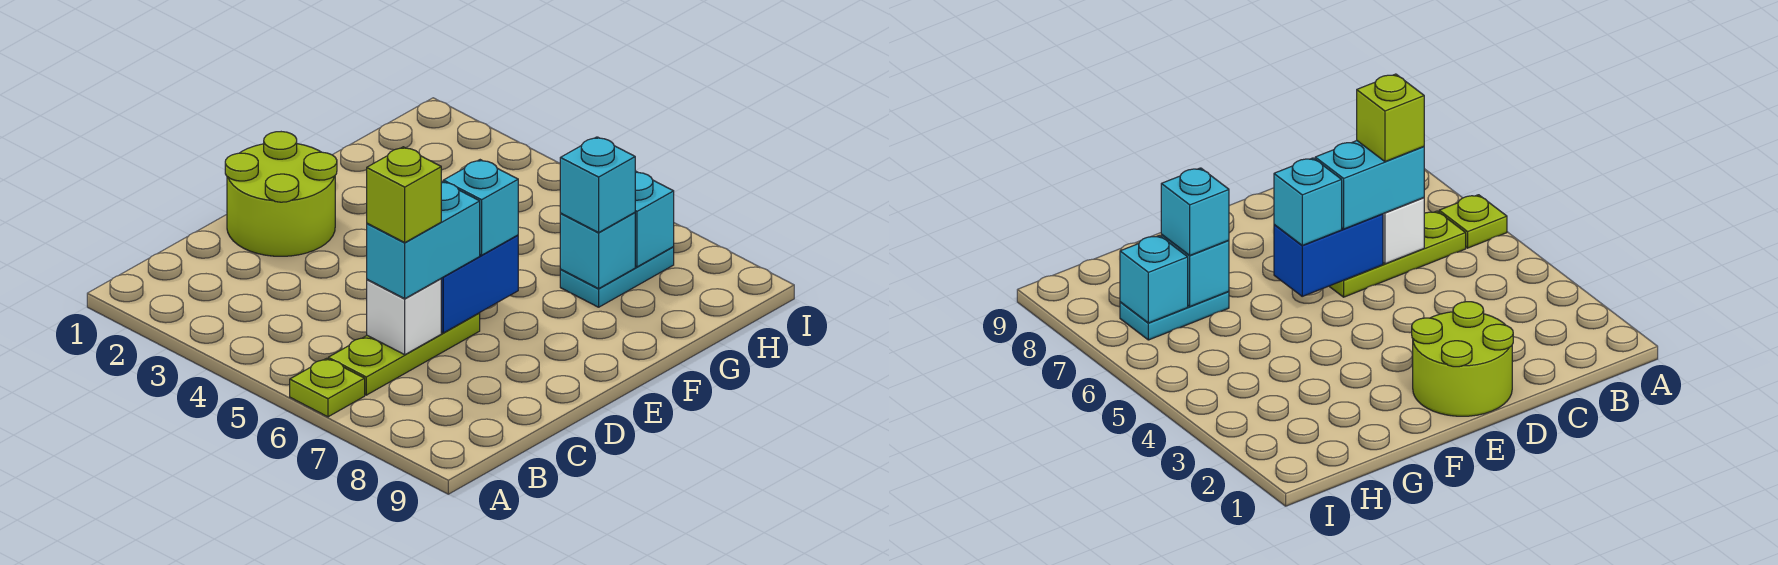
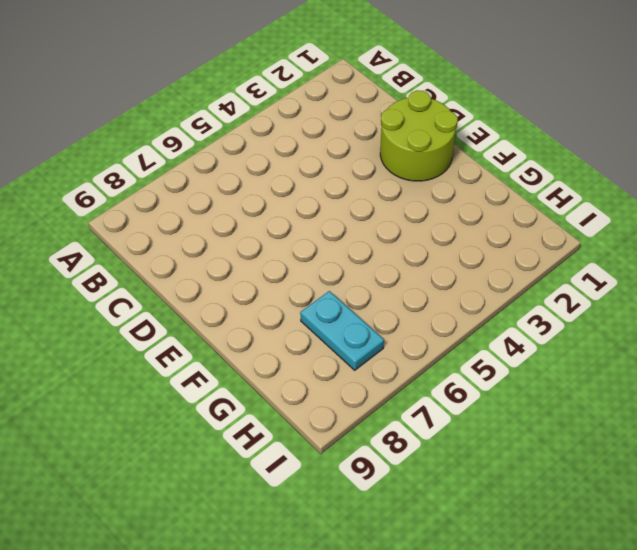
none -> lime 1x1 plate [290,359,365,417]
none -> lime 1x3 plate [328,313,480,395]
none -> white 1x1 brick [367,279,441,355]

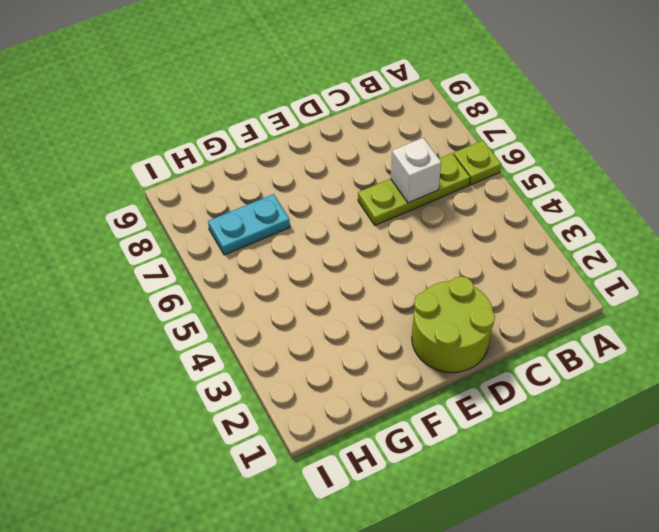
none -> blue 1x2 brick [441,235,518,333]
none -> cyan 1x1 brick [560,212,635,289]
none -> cyan 1x1 brick [635,171,674,267]

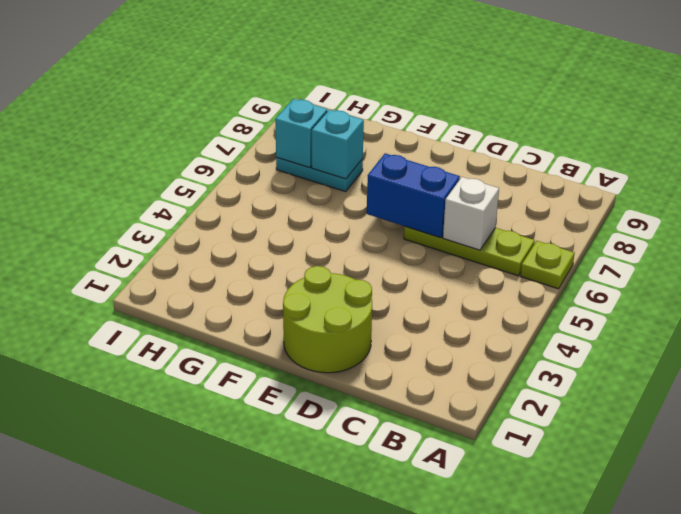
none -> cyan 1x2 brick [367,181,480,298]
none -> cyan 1x1 brick [443,160,518,255]
none -> cyan 1x1 brick [560,137,635,232]

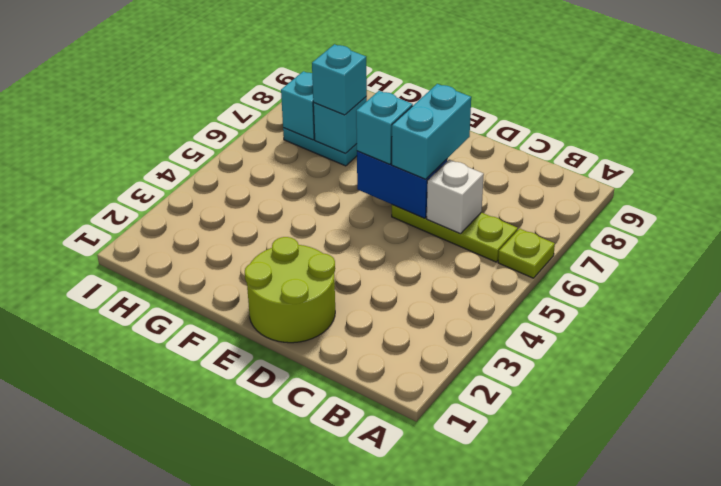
cyan 1x2 brick [392,84,471,179] -> cyan 1x2 brick turned to [367,181,480,298]
none -> lime 1x1 brick [367,147,441,242]

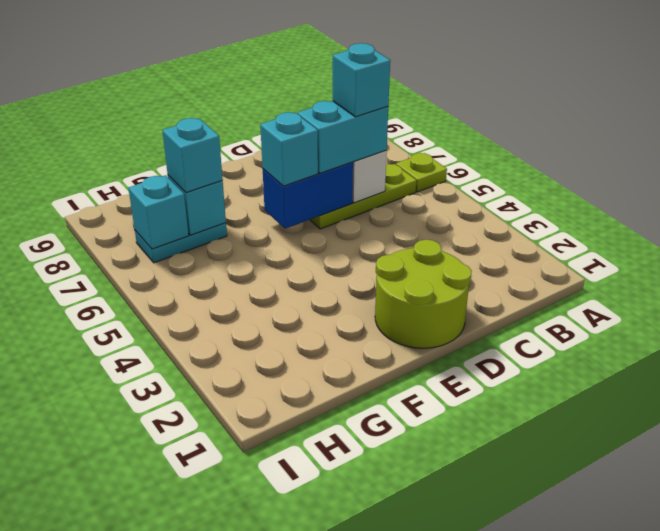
cyan 1x1 brick [333,43,390,117] -> lime 1x1 brick [367,147,441,242]

